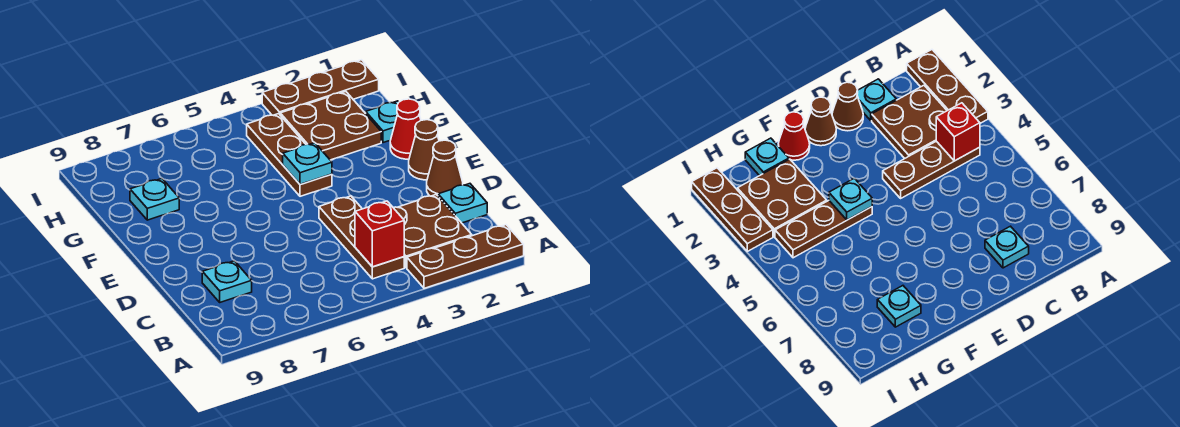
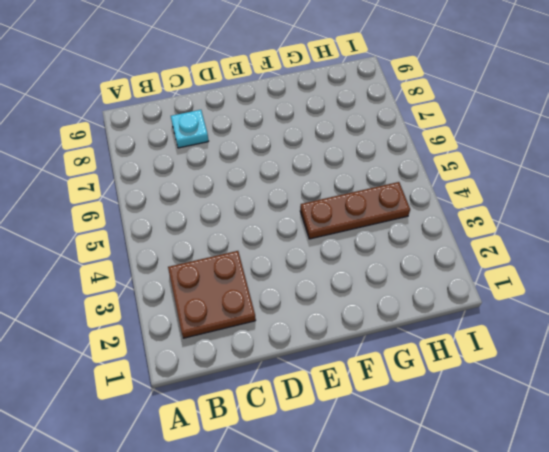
none -> brown 1x3 plate [407,225,524,288]
none -> brown 1x3 plate [319,196,404,279]
none -> cyan 1x1 plate [438,184,487,223]

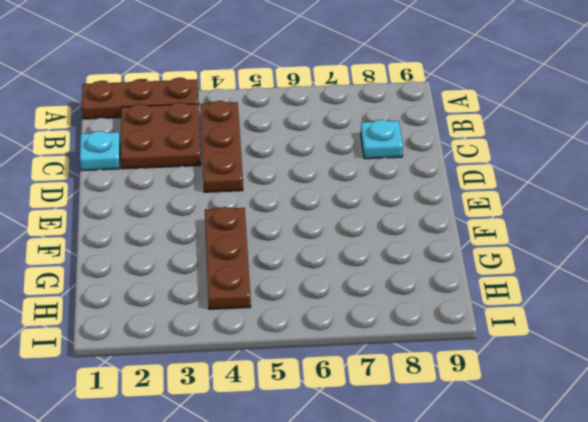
none -> brown 1x1 cone [427,140,463,196]
none -> brown 1x1 cone [409,120,439,180]
none -> red 1x1 cone [390,99,421,159]

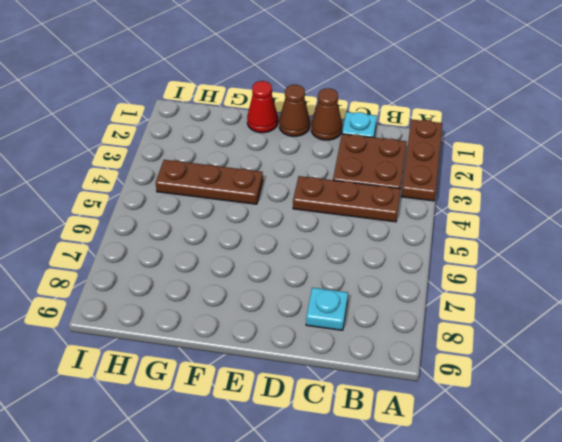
none -> cyan 1x1 plate [366,101,399,143]
none -> brown 2x2 plate [280,92,381,160]
none -> cyan 1x1 plate [130,179,179,220]

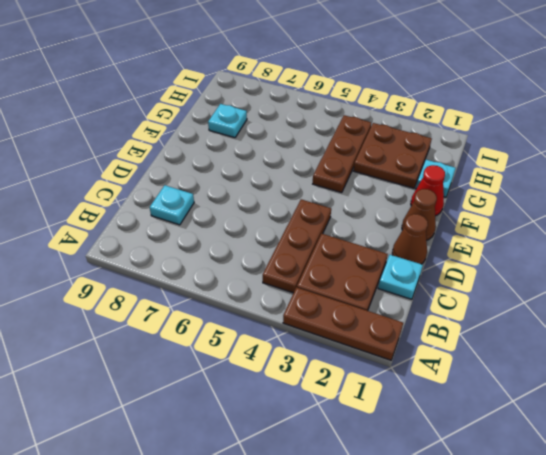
none -> brown 1x3 plate [262,60,379,115]
none -> red 1x1 brick [355,201,404,267]
none -> cyan 1x1 plate [283,143,332,184]

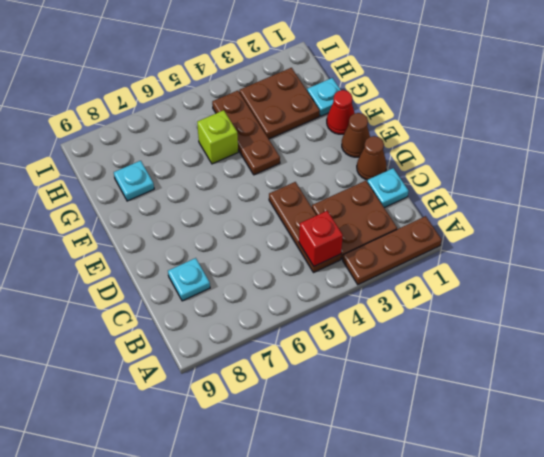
lime 1x1 brick [197,110,238,164] -> none
none -> brown 1x3 plate [262,60,379,115]
none -> cyan 1x1 plate [283,143,332,184]

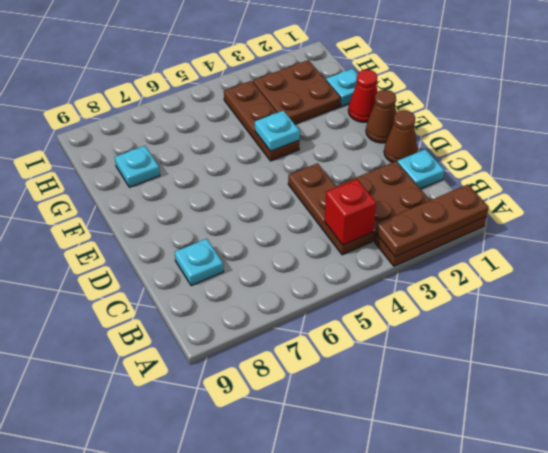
brown 1x3 plate [376,184,489,257] -> brown 1x3 plate moved to [262,60,379,115]

